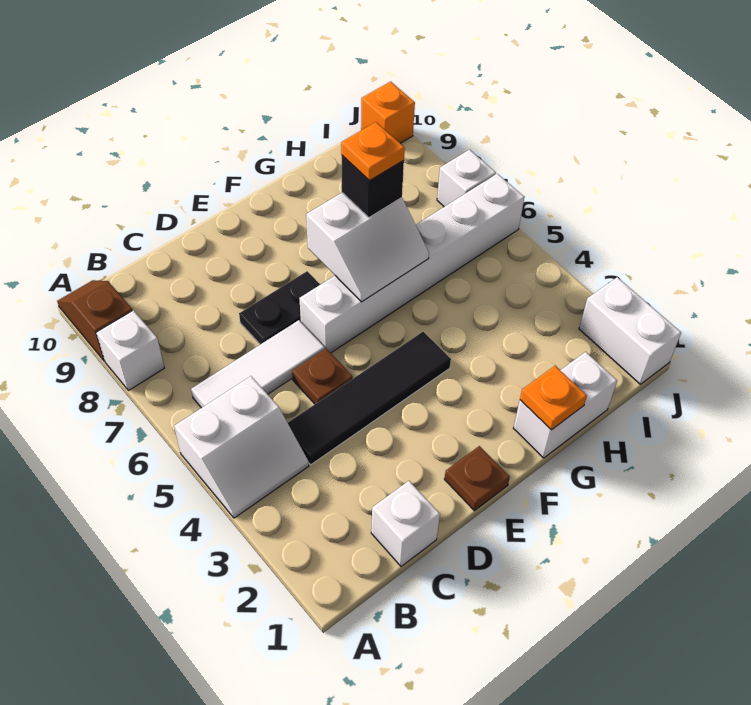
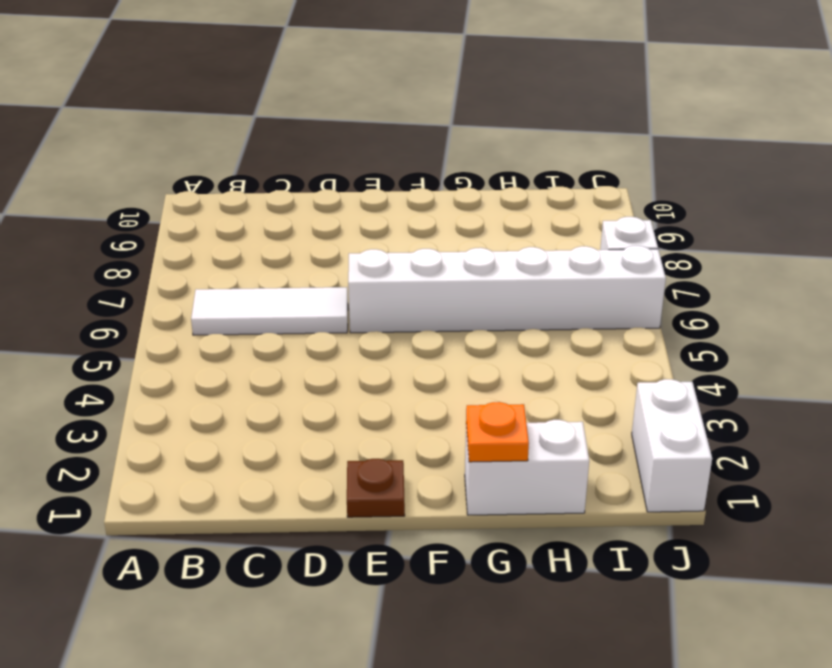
none -> white 2x2 slope [174,376,309,518]
none -> white 1x1 brick [96,310,164,391]
none -> brown 1x2 slope [57,280,133,361]

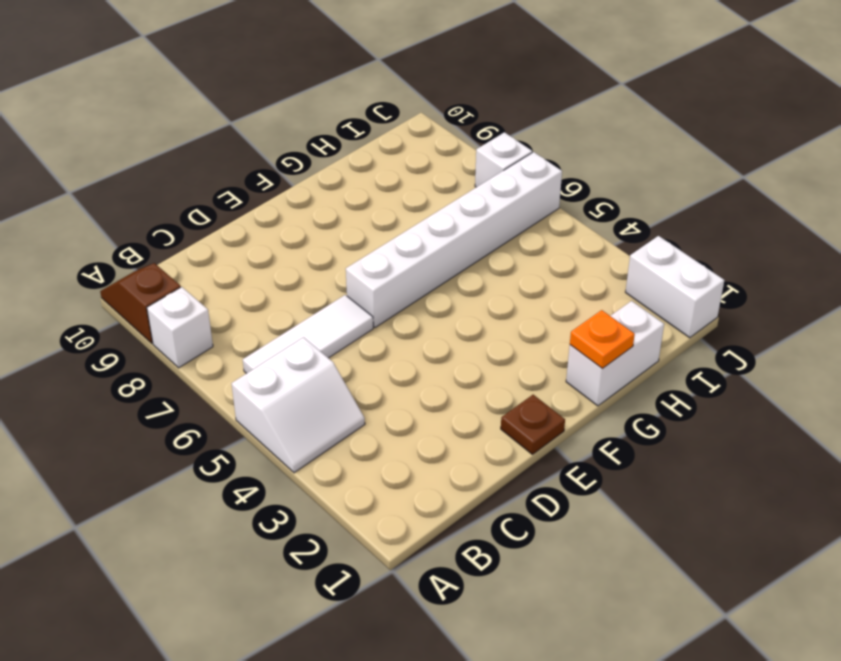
none -> white 1x1 brick [371,481,440,566]
none -> black 1x4 tile [288,332,451,465]
none -> brown 1x1 plate [292,349,353,404]

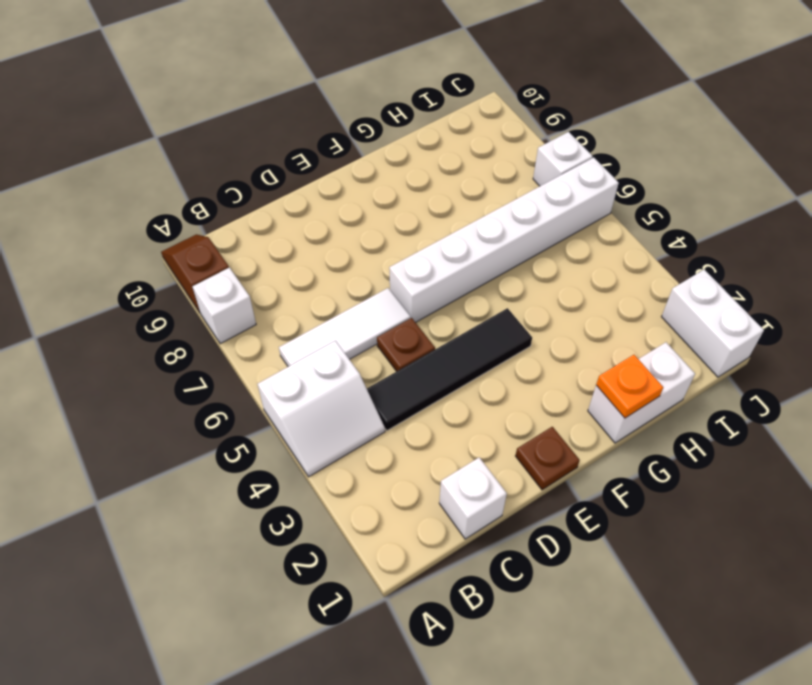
none -> black 1x2 plate [239,271,320,344]
none -> orange 1x1 brick [361,82,415,143]
none -> white 2x2 slope [306,193,429,302]

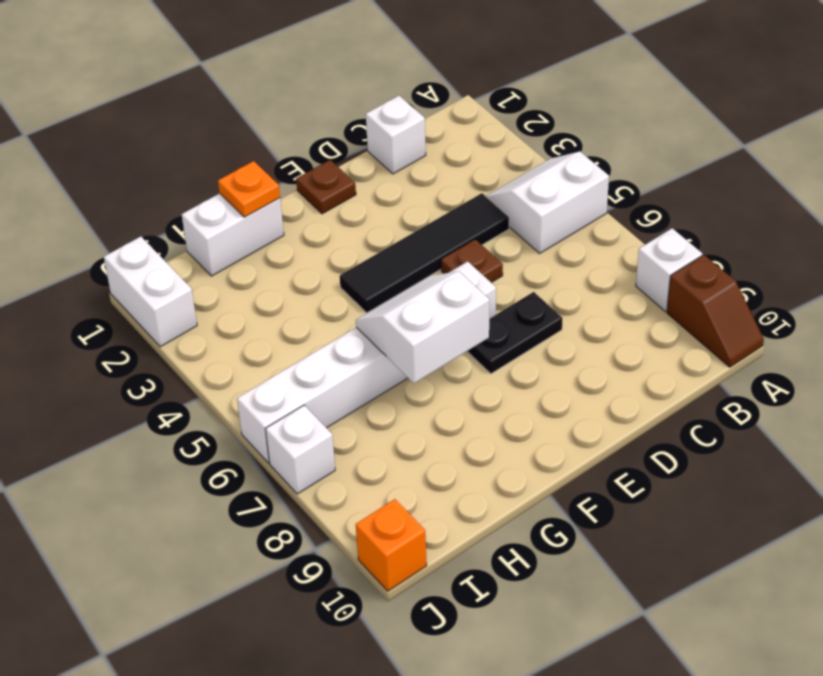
none -> white 1x3 tile [191,320,325,408]
none -> black 1x1 brick [342,156,404,217]
none -> orange 1x1 plate [341,122,405,181]

